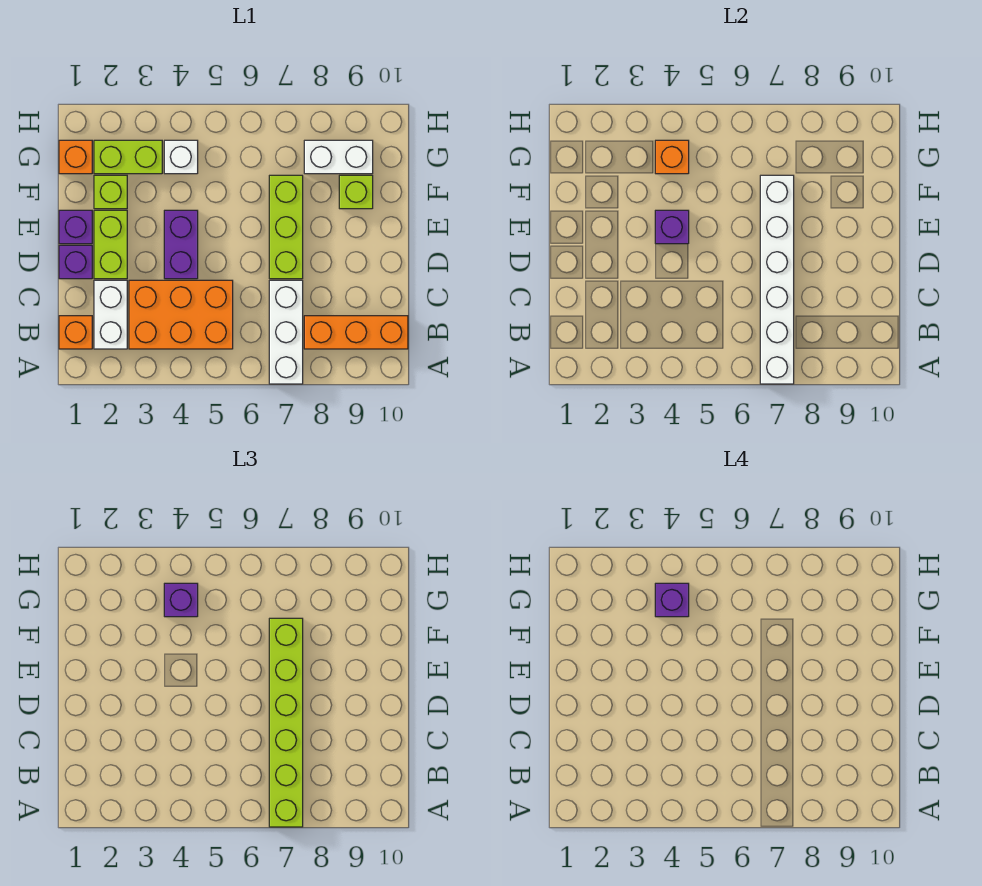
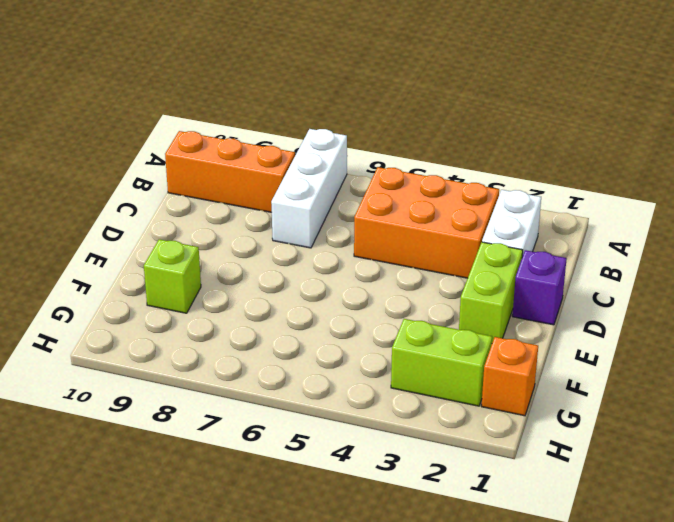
none -> orange 1x1 brick [59,316,92,349]
none -> purple 1x2 brick [164,210,198,279]
none -> lime 1x3 brick [269,175,303,279]

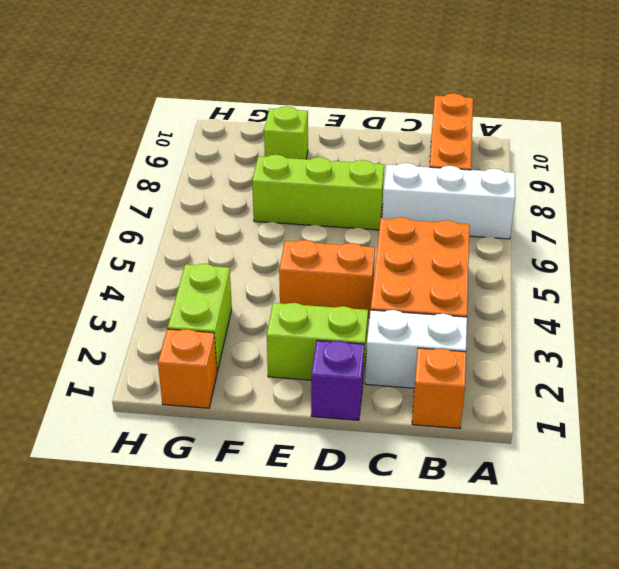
orange 1x2 brick [279,240,375,318] -> purple 1x2 brick [164,210,198,279]
none -> purple 1x1 brick [59,210,92,244]
none -> lime 1x1 brick [94,175,127,209]
none -> white 1x1 brick [164,140,198,174]

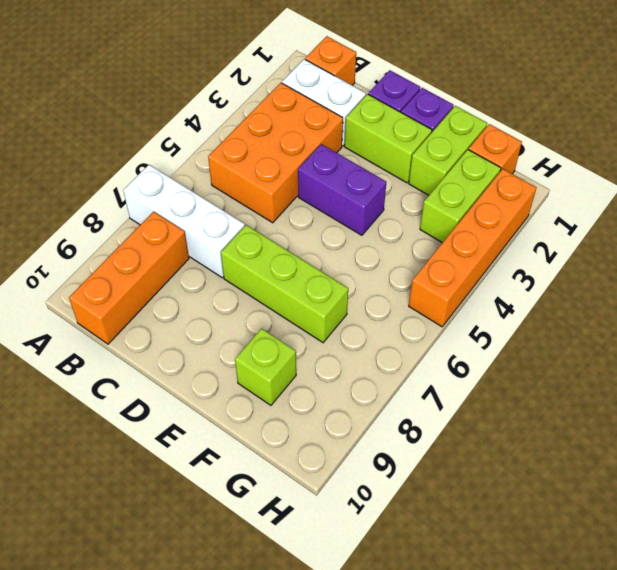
lime 1x2 brick [409,106,487,195] -> lime 1x1 brick [94,175,127,209]
orange 1x4 brick [409,169,537,327] -> none
none -> white 1x1 brick [164,140,198,174]
none -> white 1x2 brick [304,140,373,174]
none -> white 1x6 brick [760,175,794,384]

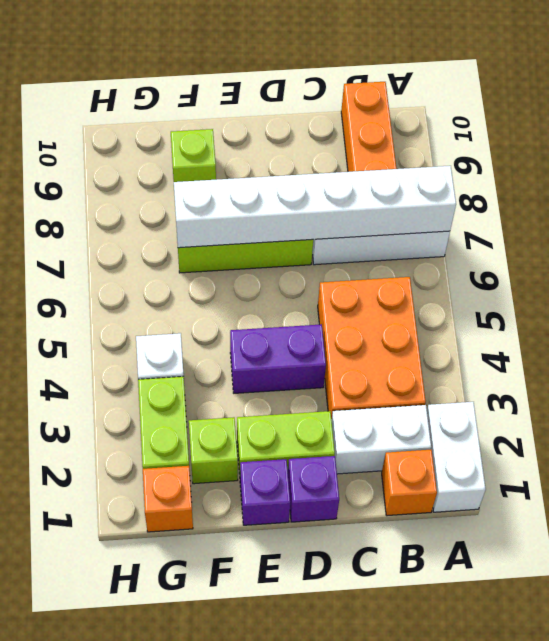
white 1x2 brick [427,402,486,512] -> white 1x2 brick moved to [304,140,373,174]
none -> purple 1x1 brick [655,210,689,244]
none -> orange 1x1 brick [655,140,689,174]
none -> lime 1x6 brick [269,618,303,827]

